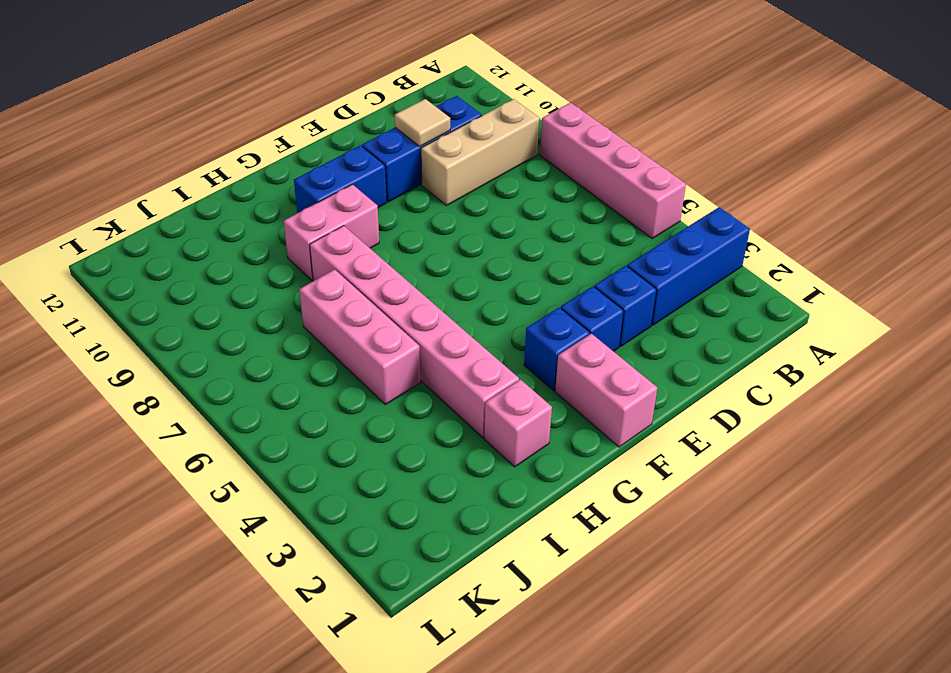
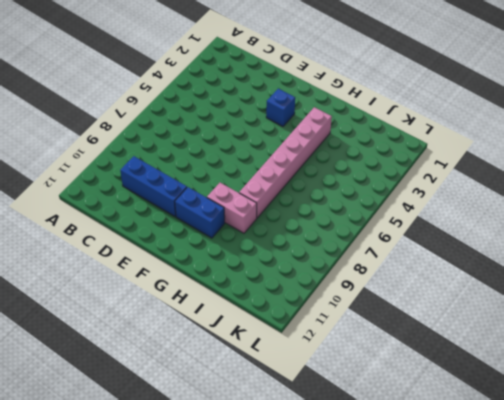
none -> blue 1x3 brick [627,207,750,325]
none -> pink 1x4 brick [540,103,686,238]
none -> tan 1x3 brick [421,99,539,205]

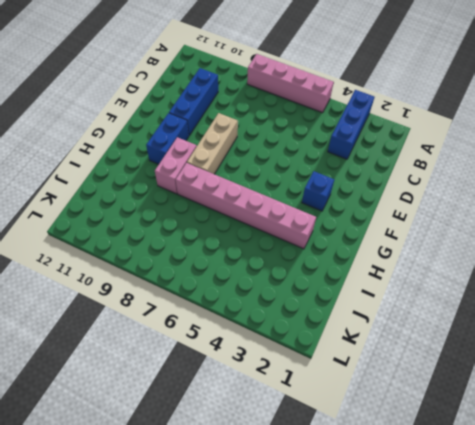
tan 1x3 brick [187,113,238,174] -> tan 1x3 brick moved to [421,99,539,205]
none -> blue 1x1 brick [594,266,657,346]
none -> blue 1x1 brick [561,286,624,351]
none -> pink 1x2 brick [555,334,657,447]

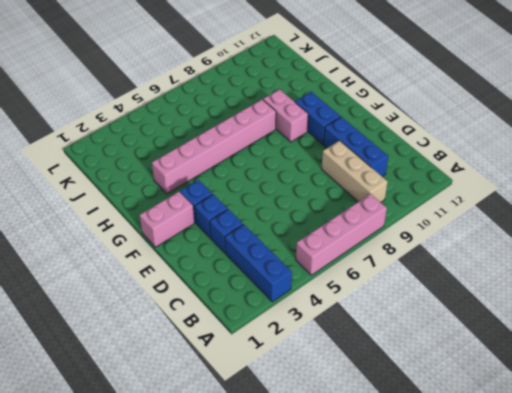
none -> pink 1x1 brick [484,380,552,467]
none -> pink 1x3 brick [299,269,420,405]
none -> tan 1x1 tile [395,99,450,146]

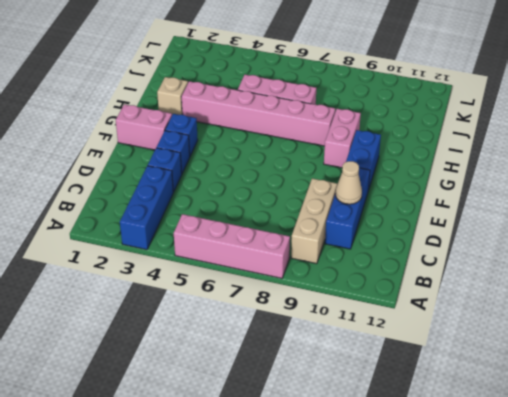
tan 1x1 cone [335,161,362,204] -> tan 1x1 tile [395,99,450,146]
tan 1x1 brick [157,77,188,115] -> pink 1x1 brick [484,380,552,467]

